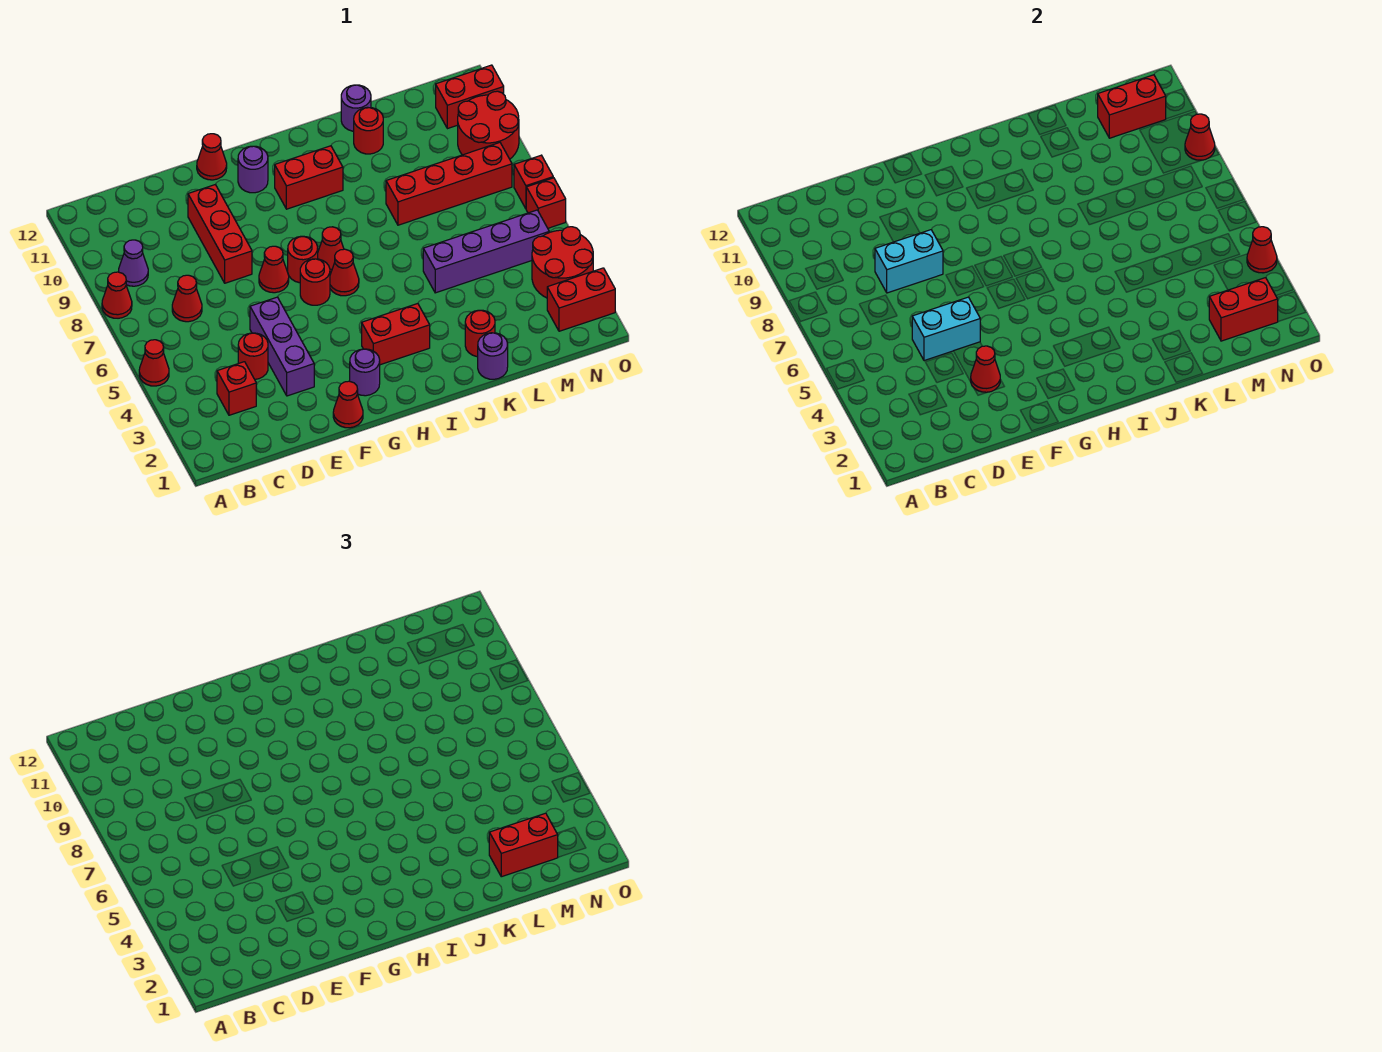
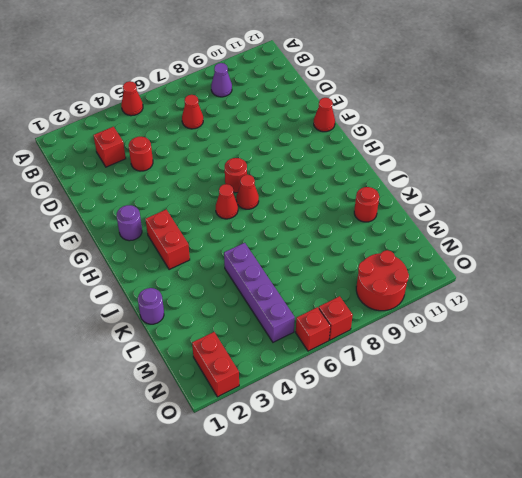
none -> red 1x1 cone [102,272,132,318]
none -> purple 1x3 brick [250,297,314,396]
none -> red 1x3 brick [188,184,252,283]
none -> red 1x1 cone [333,381,363,428]

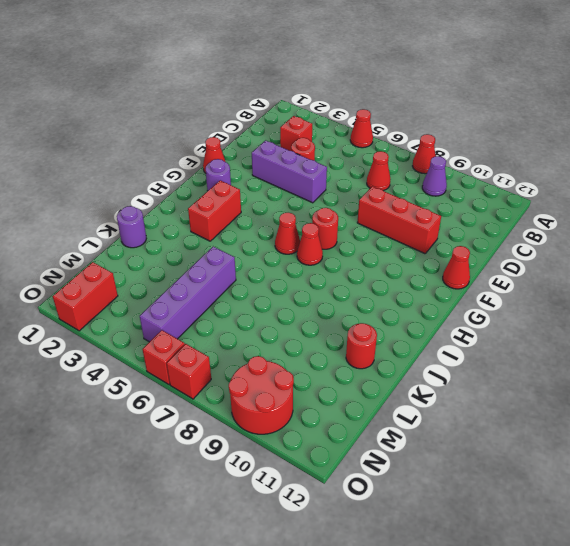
none -> red 1x1 cone [259,246,289,293]
none -> red 1x1 round brick [300,259,330,305]
none -> purple 1x1 round brick [238,146,268,193]
none -> red 1x2 brick [275,146,343,209]

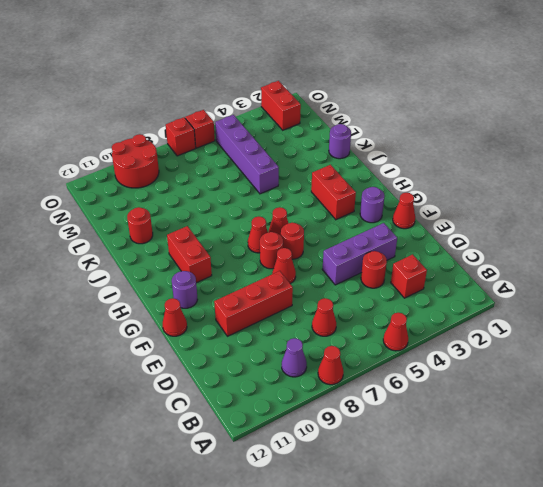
none -> red 1x1 round brick [465,310,495,357]
none -> red 1x4 brick [386,143,512,225]
none -> purple 1x1 round brick [341,85,371,131]
none -> red 2x2 round brick [532,227,593,298]

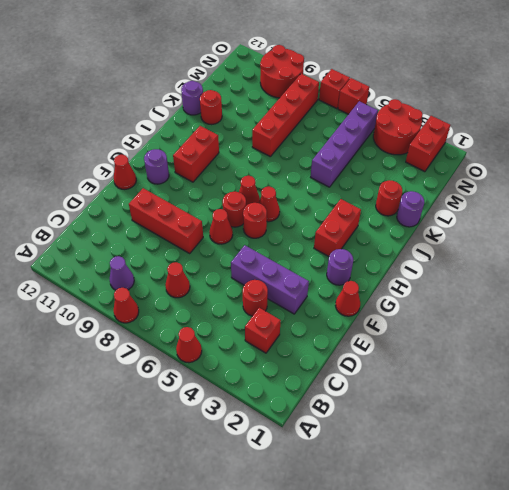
none -> red 1x2 brick [436,65,504,129]
none -> cyan 1x2 brick [912,297,980,361]
none -> cyan 1x2 brick [875,230,943,293]
none -> red 1x1 cone [971,346,1000,393]

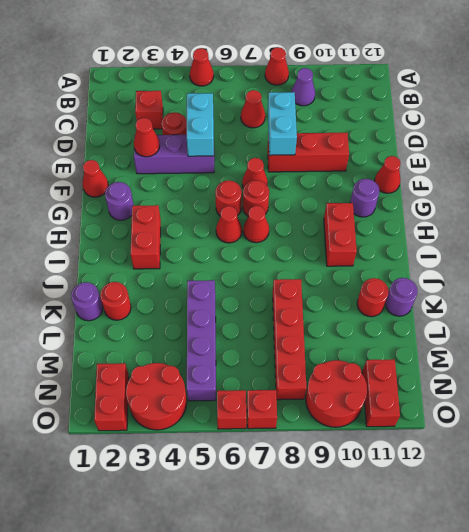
none -> red 1x2 brick [1209,278,1278,341]
none -> red 1x2 brick [1098,75,1166,138]
none -> red 1x1 cone [1247,227,1277,273]
none -> red 1x1 cone [1185,114,1215,160]

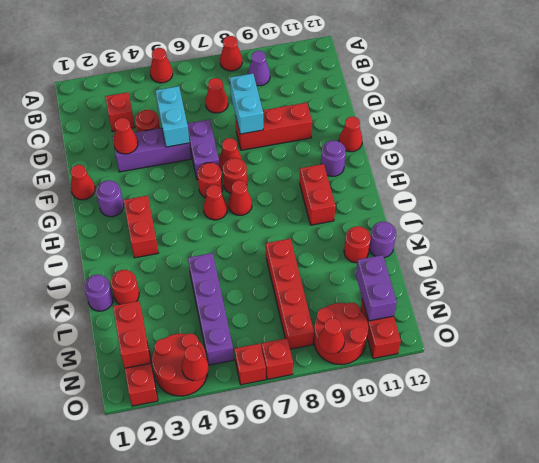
purple 1x2 brick [187,119,219,179] -> none
purple 1x2 brick [356,255,397,321] -> red 1x2 brick [1098,75,1166,138]
none -> red 1x2 brick [489,813,558,877]

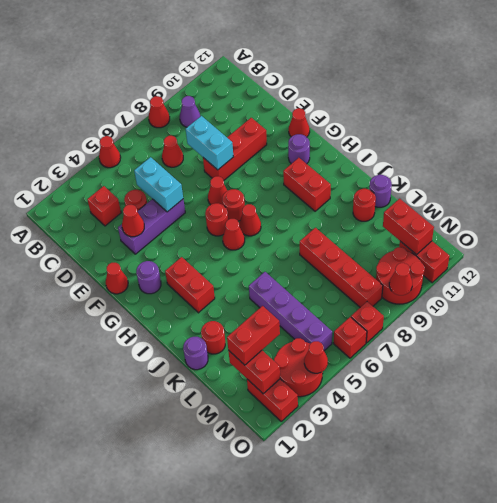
red 1x2 brick [227,306,280,365] -> red 1x2 brick turned to [489,813,558,877]

